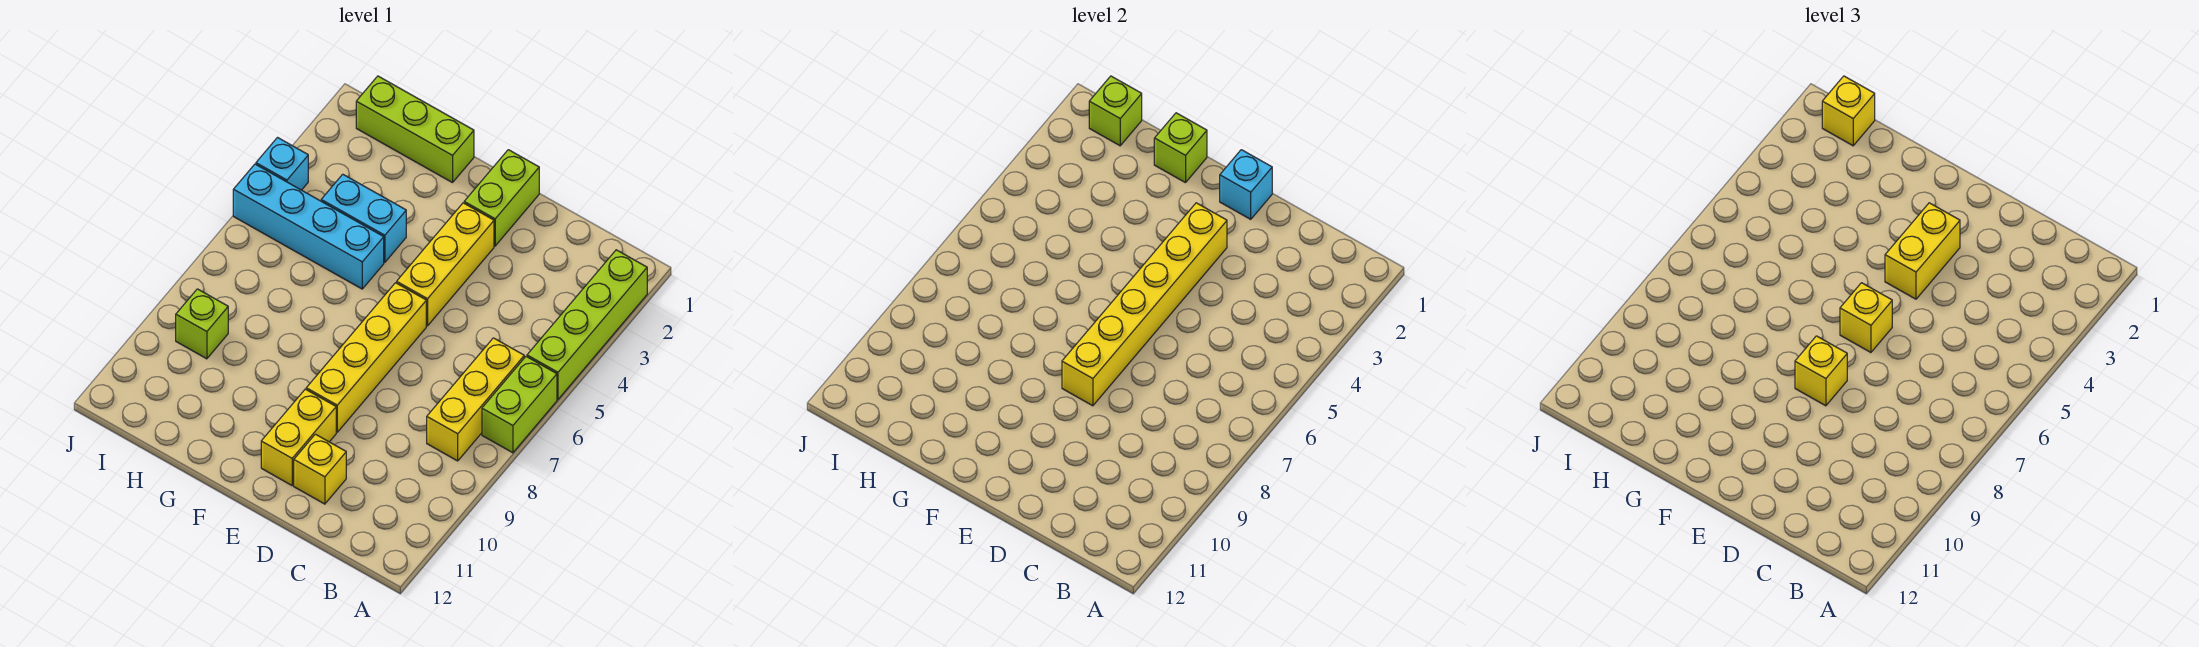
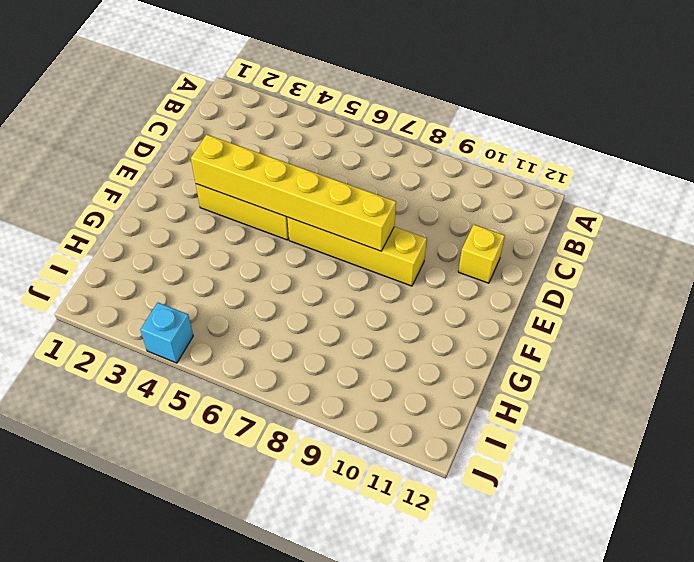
none -> lime 1x4 brick [527,250,647,399]
none -> lime 1x2 brick [482,357,557,453]
none -> yellow 1x3 brick [427,338,524,461]

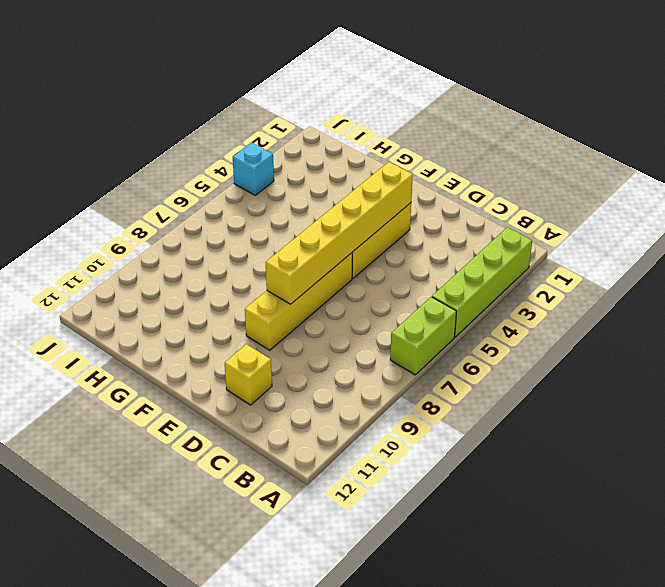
none -> yellow 1x3 brick [427,338,524,461]
none -> lime 1x2 brick [464,150,539,246]
none -> yellow 1x2 brick [261,389,336,485]

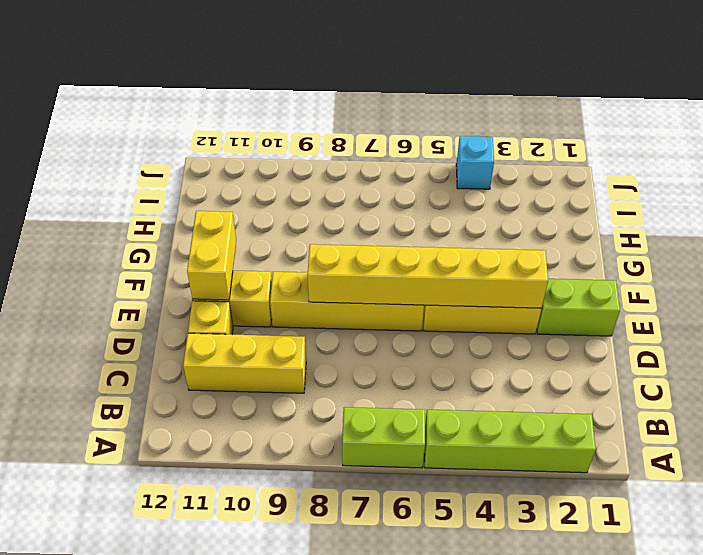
yellow 1x3 brick [183,333,306,393] -> yellow 1x3 brick moved to [427,338,524,461]
yellow 1x2 brick [187,211,236,300] -> yellow 1x2 brick turned to [1885,203,1960,299]
none -> lime 1x3 brick [356,76,474,183]
none -> cyan 1x2 brick [321,174,406,262]
none -> cyan 1x4 brick [233,164,384,289]

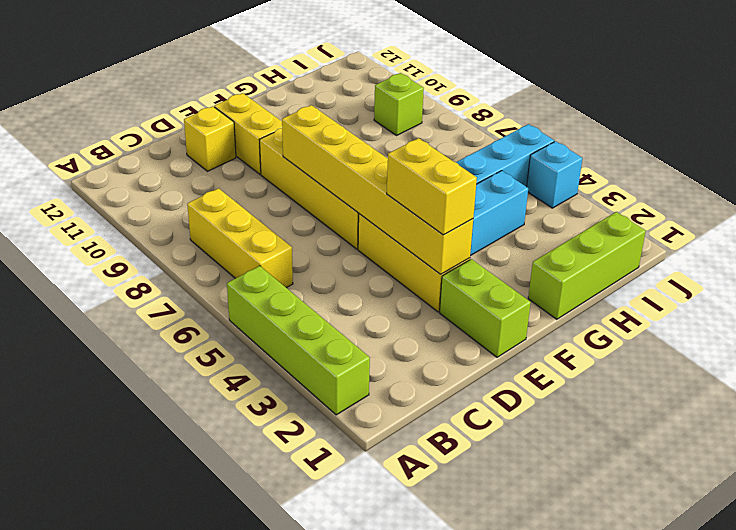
none -> lime 1x2 brick [482,357,557,453]
none -> cyan 1x1 brick [1220,150,1272,219]
none -> lime 1x1 brick [1154,113,1207,183]

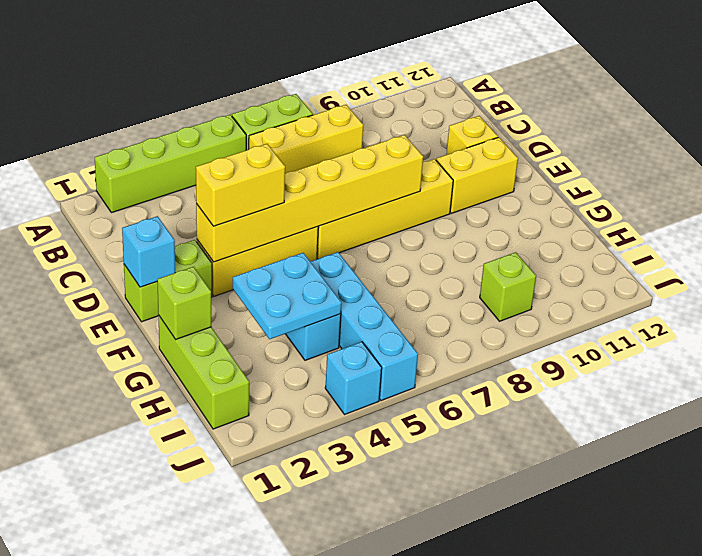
cyan 2x2 plate [233,253,342,339] -> none
none -> lime 1x1 brick [1089,76,1142,146]
none -> yellow 1x1 brick [1840,283,1892,352]
none -> yellow 1x1 brick [1795,336,1847,406]

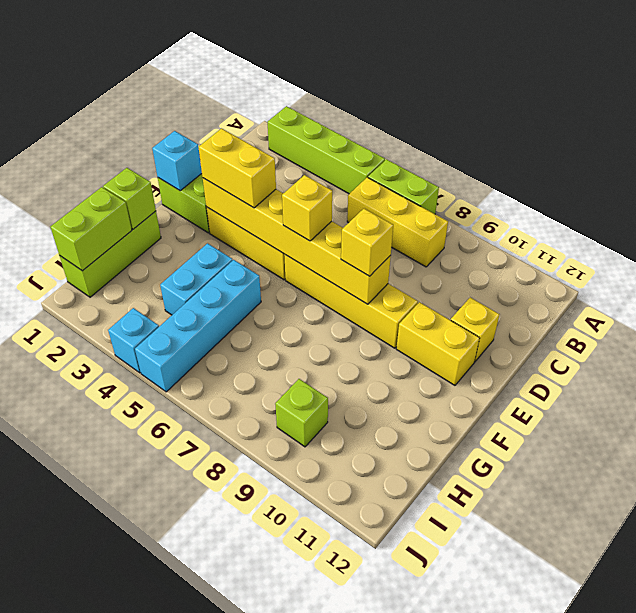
lime 1x2 brick [51,187,132,271] -> lime 1x1 brick [1089,76,1142,146]
none -> yellow 1x1 brick [1822,76,1875,146]

